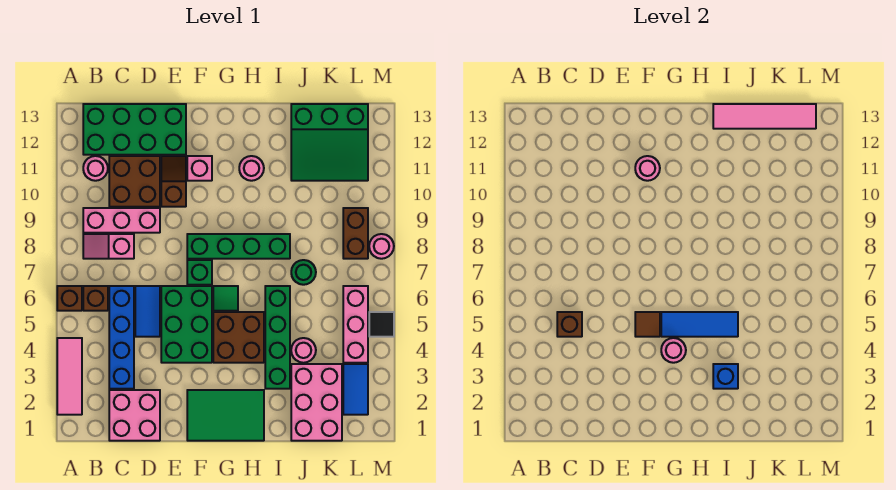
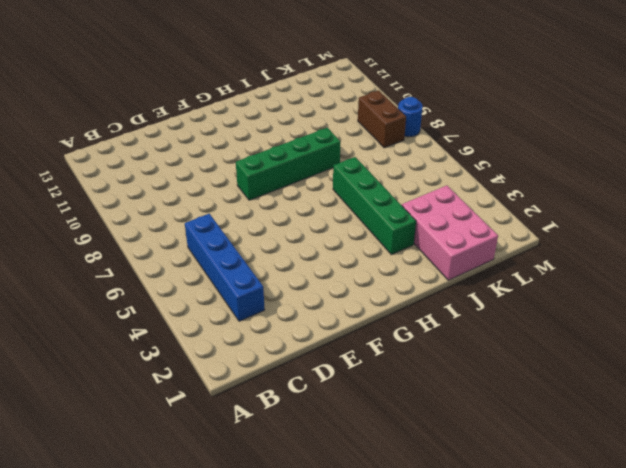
blue 1x1 round brick [398,97,423,137] -> pink 1x1 round brick [369,234,394,259]
none -> pink 1x3 tile [57,338,82,415]
none -> brown 1x1 brick [57,286,82,311]
none -> brown 1x1 brick [83,286,108,311]
none -> pink 1x2 slope [83,234,134,259]

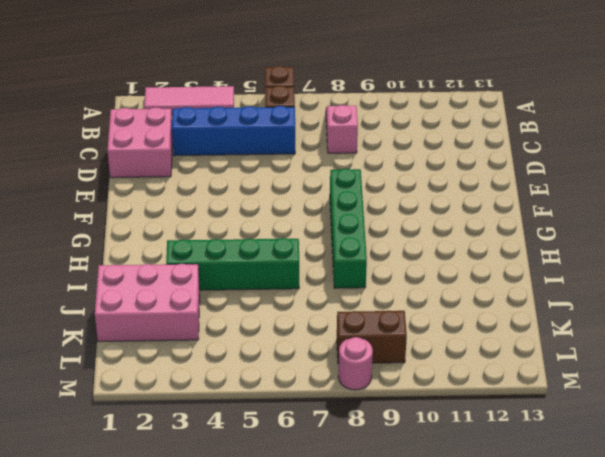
none -> pink 1x3 brick [83,208,160,233]
none -> pink 1x1 round brick [83,156,108,181]
none -> green 2x4 brick [83,104,186,155]
none -> brown 2x2 brick [109,156,160,207]

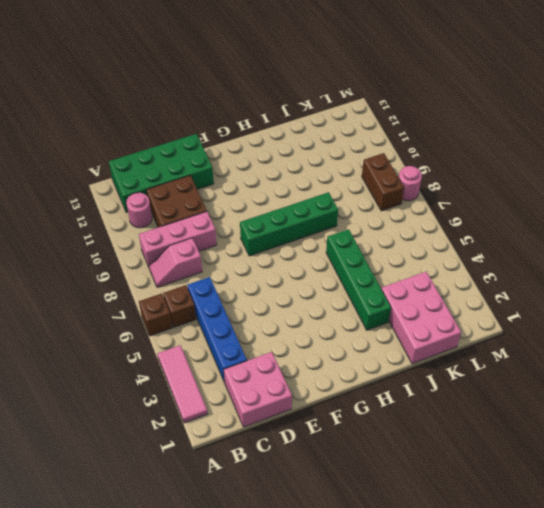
none -> blue 1x2 tile [135,286,160,337]
none -> green 2x3 brick [161,286,212,363]
none -> brown 1x2 slope [161,156,186,207]
none -> green 2x3 tile [187,390,264,441]

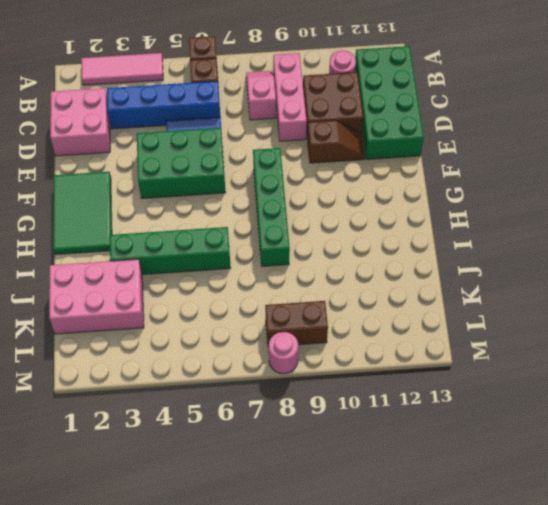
none -> green 1x1 brick [187,260,212,285]
none -> pink 1x1 brick [187,156,212,181]
none -> brown 2x2 brick [213,312,264,363]
none -> green 1x1 tile [213,286,238,311]

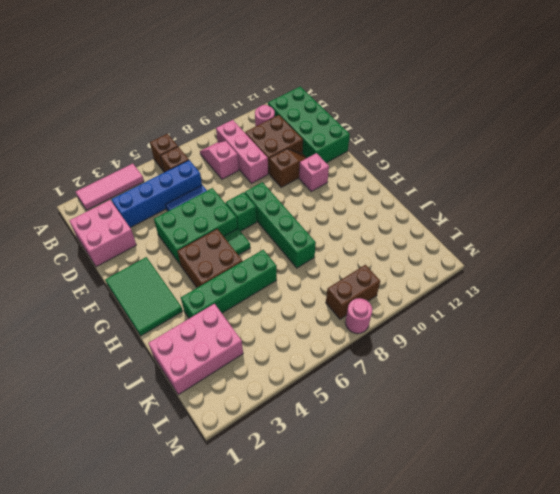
none -> pink 1x1 round brick [239,156,264,181]
none -> pink 1x1 round brick [291,338,316,363]
none -> green 1x1 round brick [291,260,316,285]
none -> green 3x3 slope [291,104,368,181]

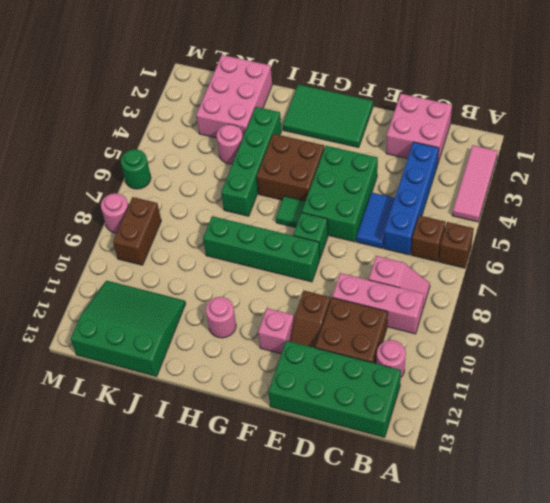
green 1x1 round brick [121,149,151,189] -> green 1x1 round brick moved to [291,260,316,285]
none -> blue 1x2 tile [343,364,368,415]
none -> pink 1x3 brick [343,286,368,363]
none -> black 1x1 tile [369,312,394,337]
none -> brown 1x1 brick [557,312,582,337]

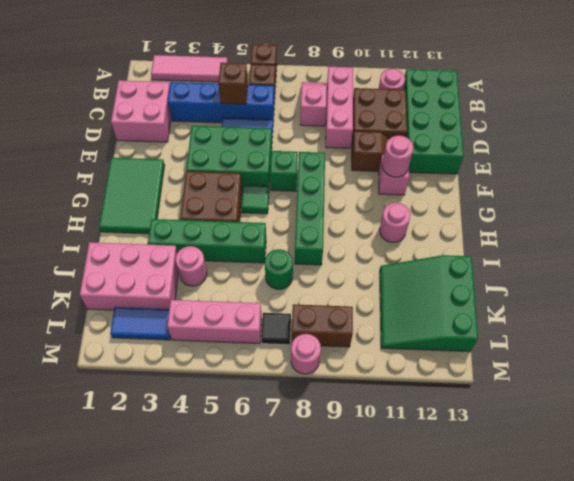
black 1x1 tile [261,313,291,345] -> black 1x1 tile moved to [369,312,394,337]
none -> brown 1x1 tile [635,312,660,337]
none -> pink 1x1 round brick [661,338,686,363]
none -> blue 1x3 tile [661,312,738,337]
none -> blue 1x1 brick [713,364,738,389]

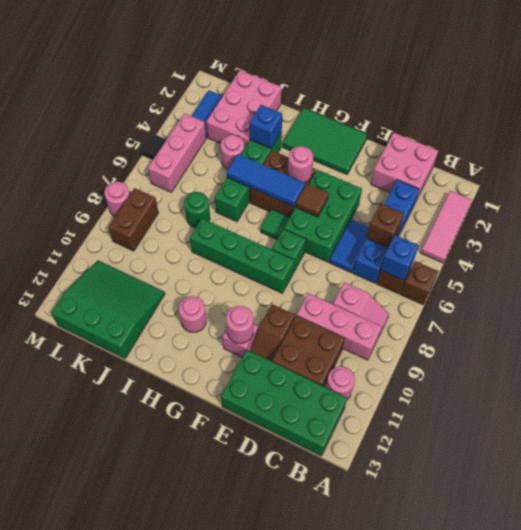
blue 1x1 brick [380,235,419,281] -> none
none -> pink 1x4 tile [713,104,816,129]

